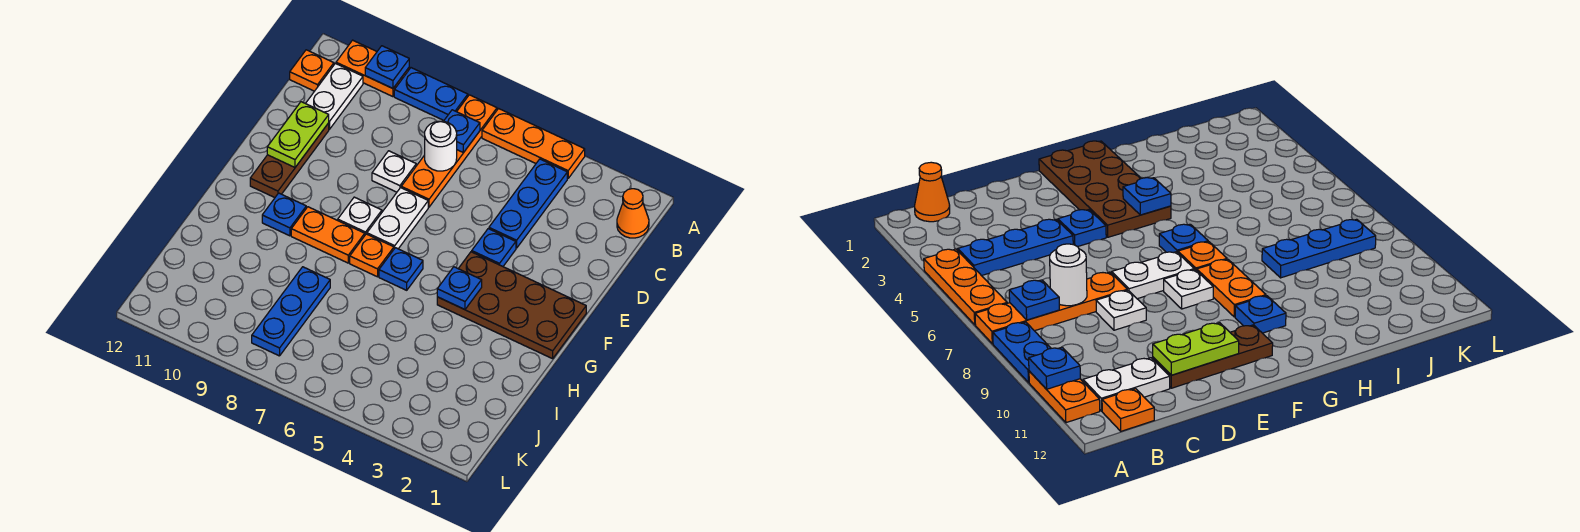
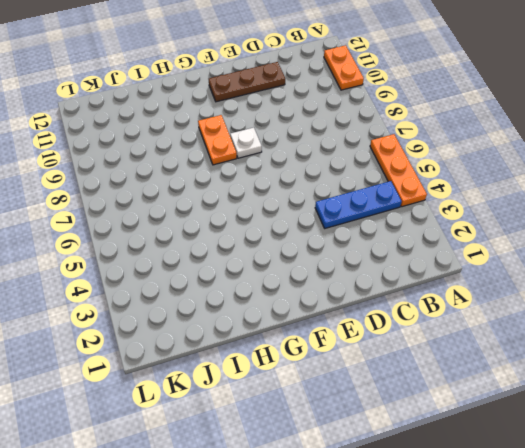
none -> orange 1x4 plate [401,95,497,207]
none -> blue 1x2 plate [394,68,468,120]
none -> orange 1x1 cone [617,189,649,238]

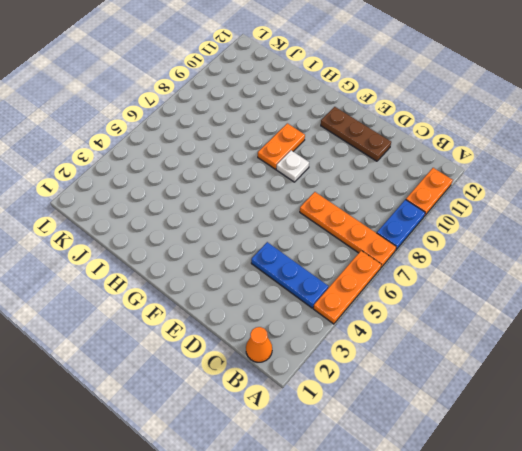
none -> white 1x2 plate [306,63,363,129]
none -> orange 1x1 plate [290,50,334,91]
none -> white 1x1 plate [372,151,416,192]

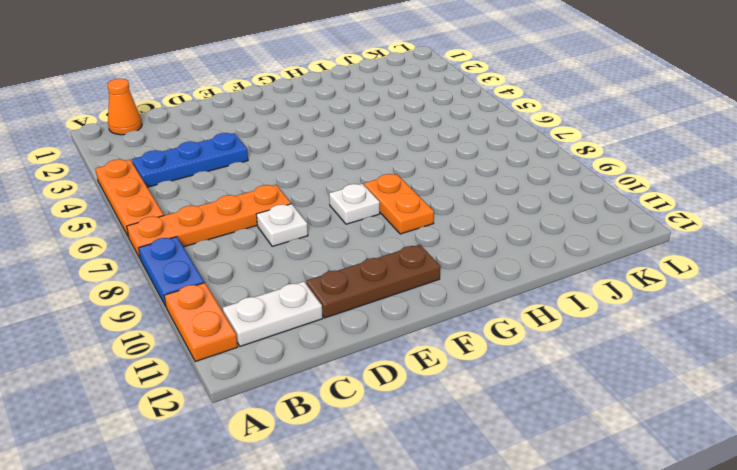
none -> orange 1x1 plate [290,50,334,91]
none -> blue 1x1 plate [472,229,516,266]
none -> white 1x2 plate [367,188,428,249]

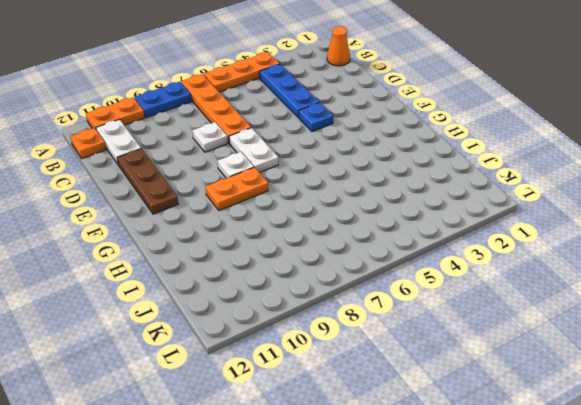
none -> brown 2x4 plate [437,252,586,359]
none -> blue 1x1 plate [379,248,423,290]
none -> orange 1x1 plate [350,234,394,277]

